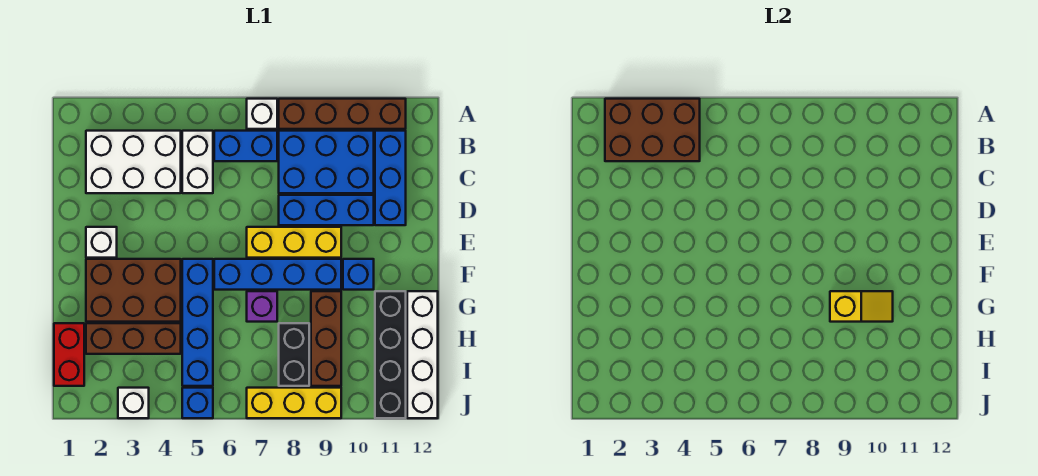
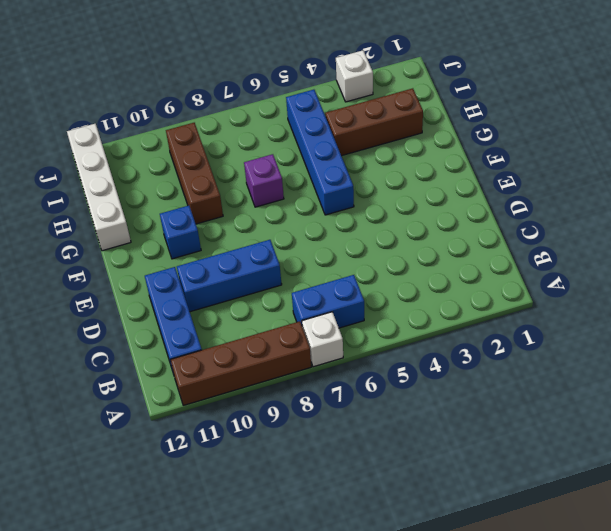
none -> white 2x3 brick [86,131,181,193]
none -> white 1x2 brick [182,131,213,193]
none -> blue 2x3 brick [279,131,374,193]

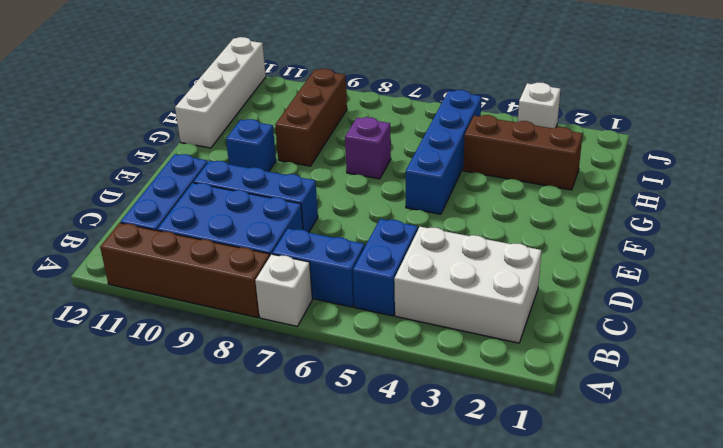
blue 1x2 brick [353,219,418,316] -> white 1x2 brick [182,131,213,193]
none -> white 1x1 brick [86,227,117,258]
none -> yellow 1x3 brick [247,227,341,258]
none -> brown 2x3 brick [86,259,181,322]

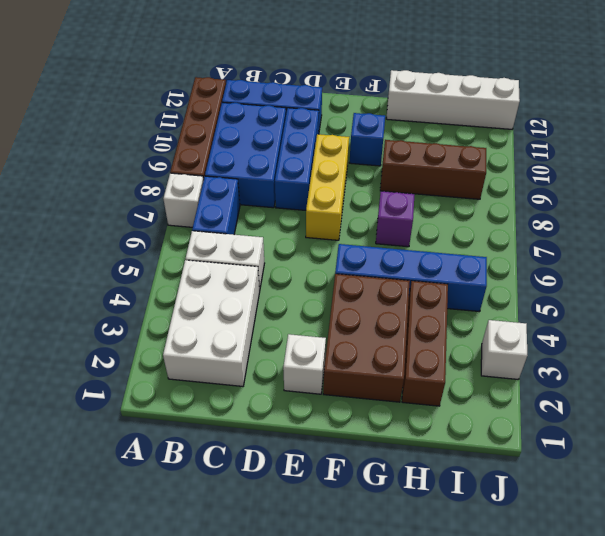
none -> blue 1x4 brick [214,259,341,290]
none -> black 1x4 brick [375,291,406,418]
none -> red 1x2 brick [54,323,84,386]

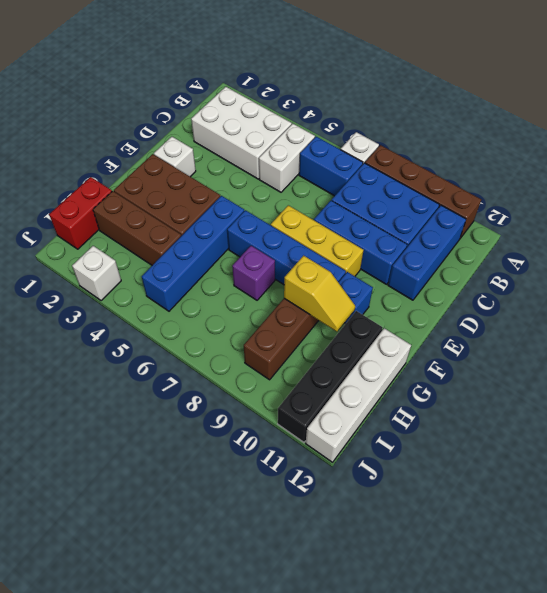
none -> black 1x2 brick [279,323,309,386]
none -> blue 1x1 brick [182,388,213,418]
none -> yellow 1x3 brick [247,388,341,418]

